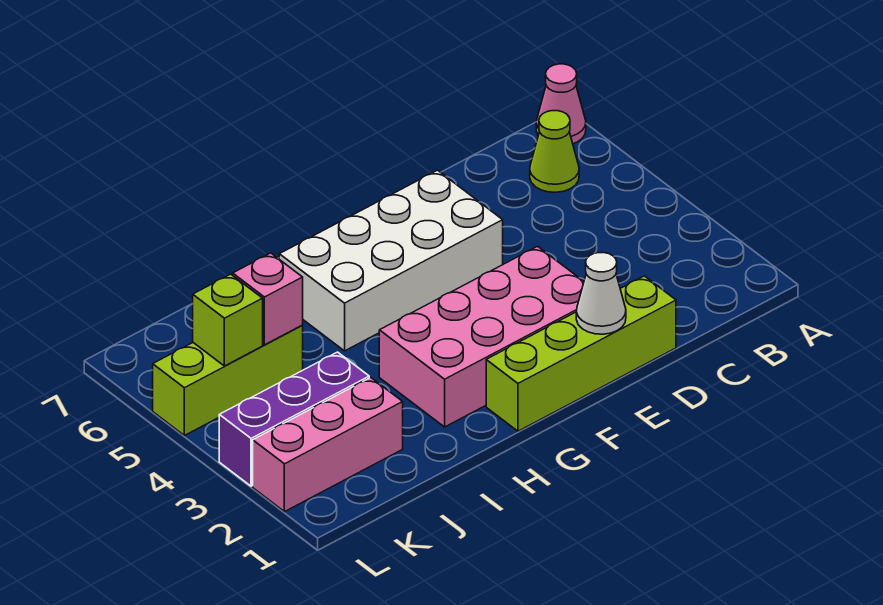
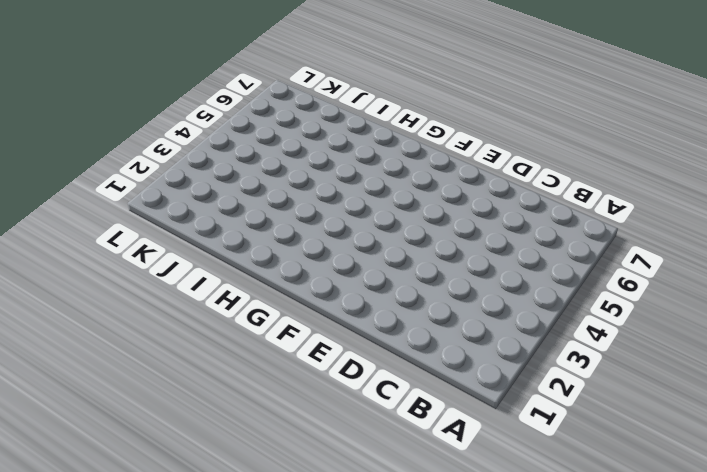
none -> pink 1x1 cone [536,64,586,144]
none -> lime 1x1 cone [530,111,579,192]

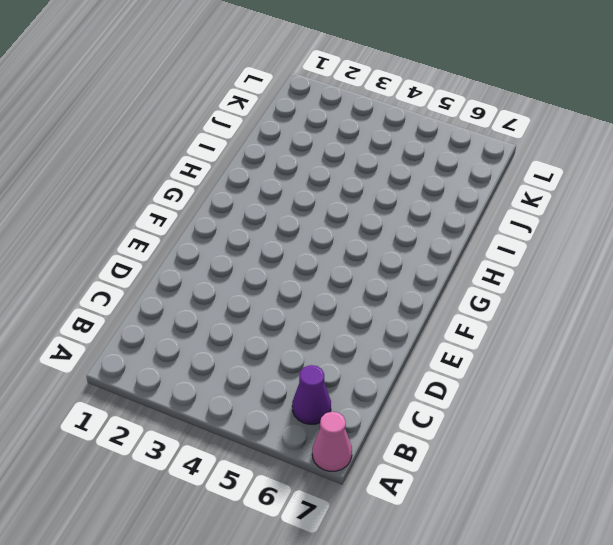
purple 1x1 cone [292,365,331,424] -> lime 1x1 cone [530,111,579,192]
none -> lime 1x4 brick [486,276,676,431]
none -> pink 2x4 brick [379,246,584,427]

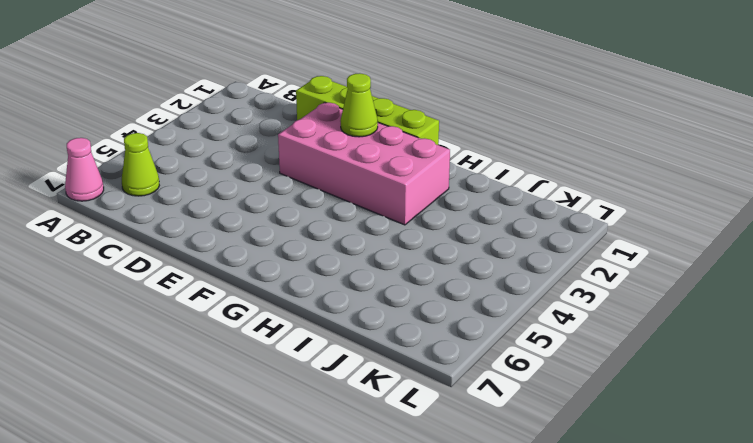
lime 1x1 cone [341,73,378,137] -> none
none -> white 2x4 brick [279,170,503,351]
none -> pink 1x3 brick [253,378,403,512]

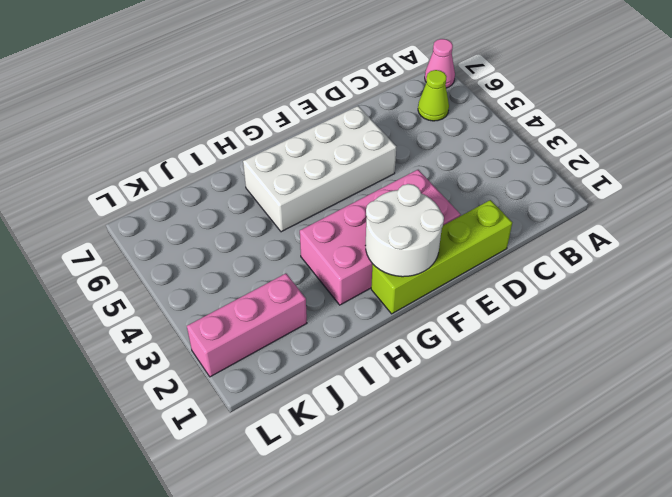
white 2x2 round brick [366,184,444,277] -> none
none -> purple 1x3 brick [219,352,369,486]
none -> lime 1x3 brick [153,326,303,435]

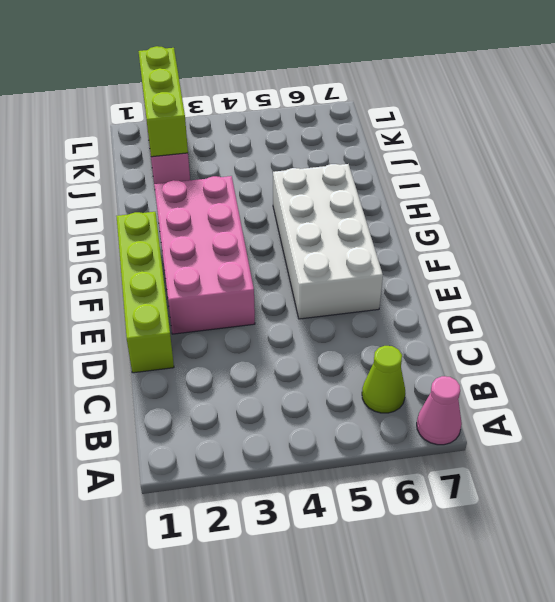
lime 1x3 brick [139,46,188,157] -> lime 1x3 brick moved to [153,326,303,435]
none -> purple 1x3 brick [219,352,369,486]
none -> white 1x1 cone [576,253,626,334]

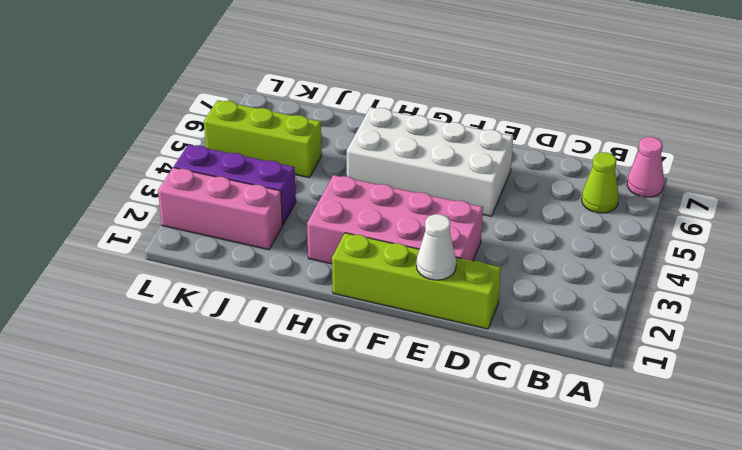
none -> pink 1x1 brick [233,253,303,345]
none -> lime 1x1 brick [193,274,263,366]

